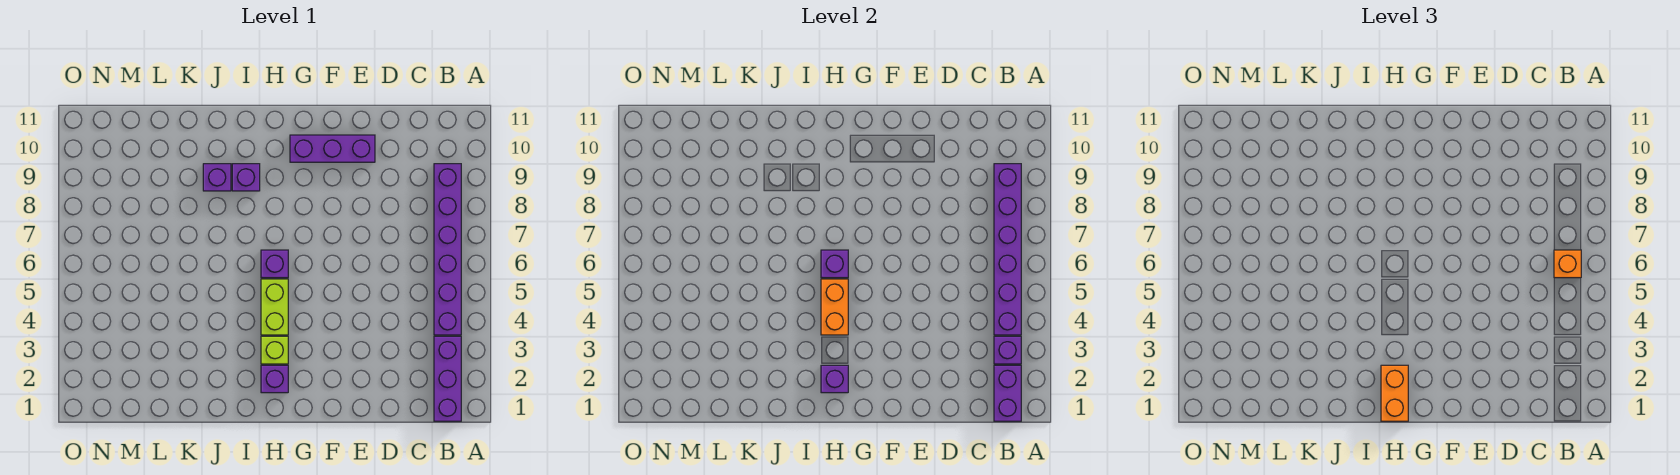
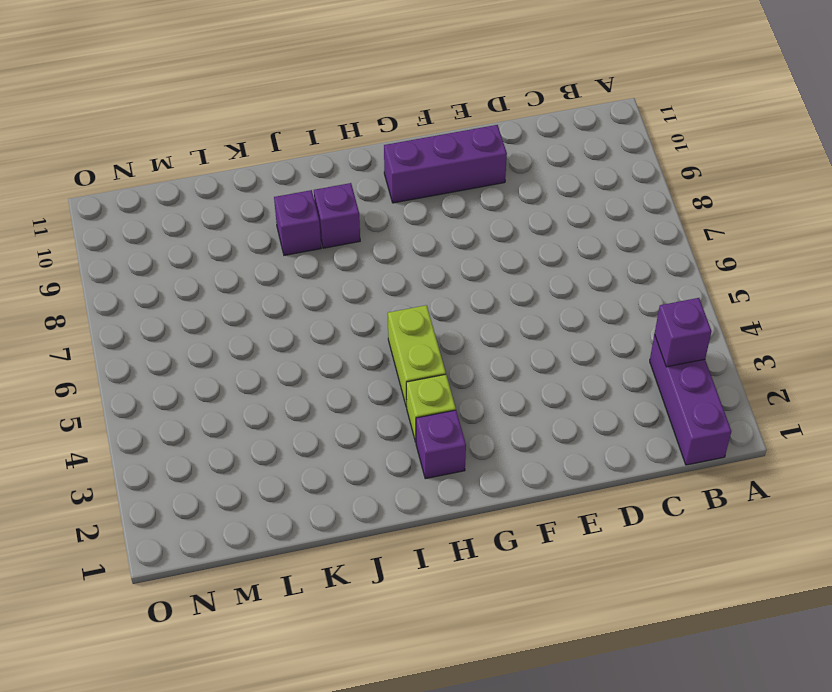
none -> purple 1x6 brick [434,164,461,335]
none -> purple 1x1 brick [261,250,288,278]
none -> purple 1x2 brick [994,365,1021,421]

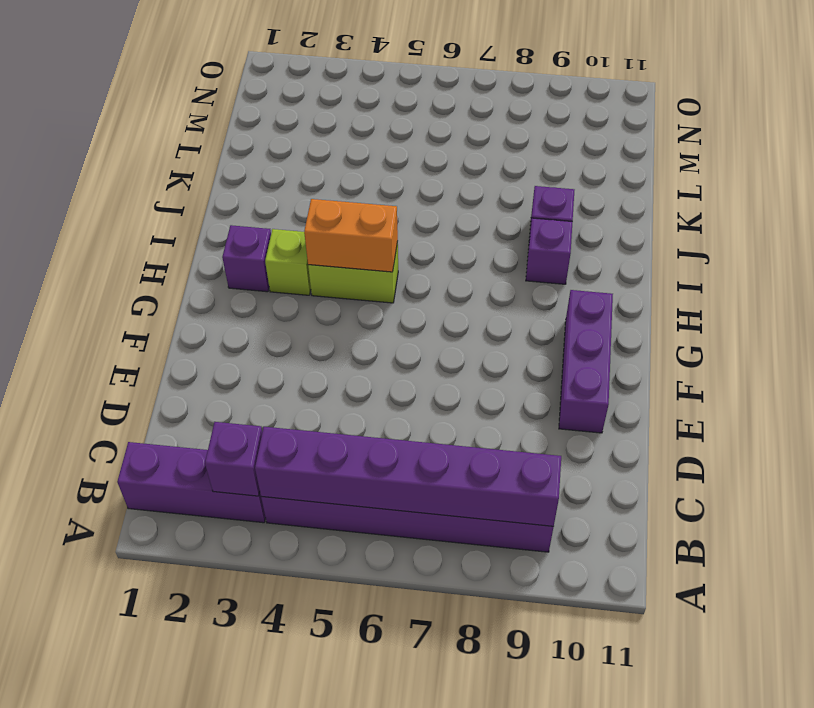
none -> purple 1x1 brick [261,250,288,278]
none -> purple 1x2 brick [994,365,1021,421]
none -> purple 1x1 brick [821,365,848,393]

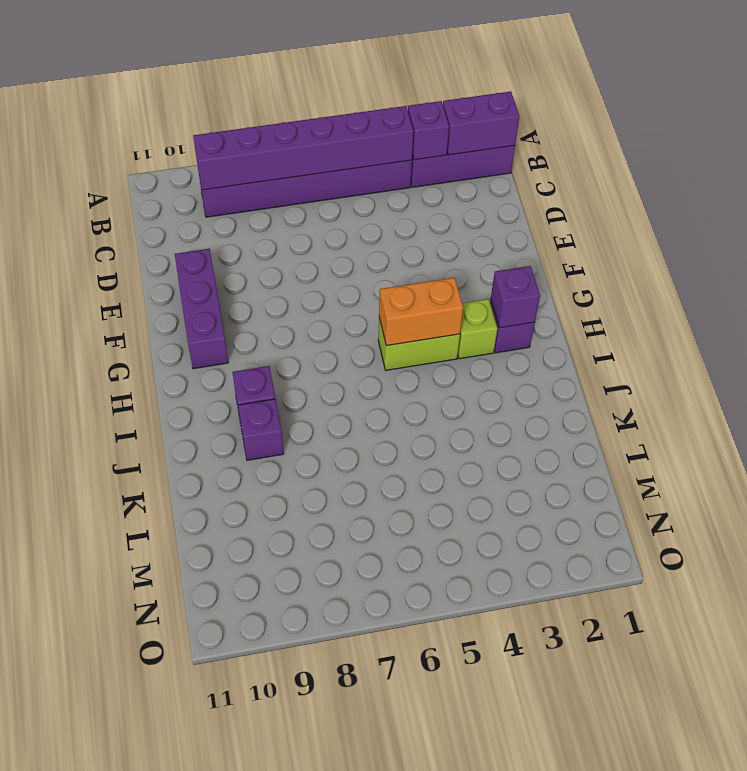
none -> purple 1x1 brick [261,250,288,278]
none -> purple 1x1 brick [821,250,848,278]
none -> orange 1x1 brick [1554,250,1581,278]

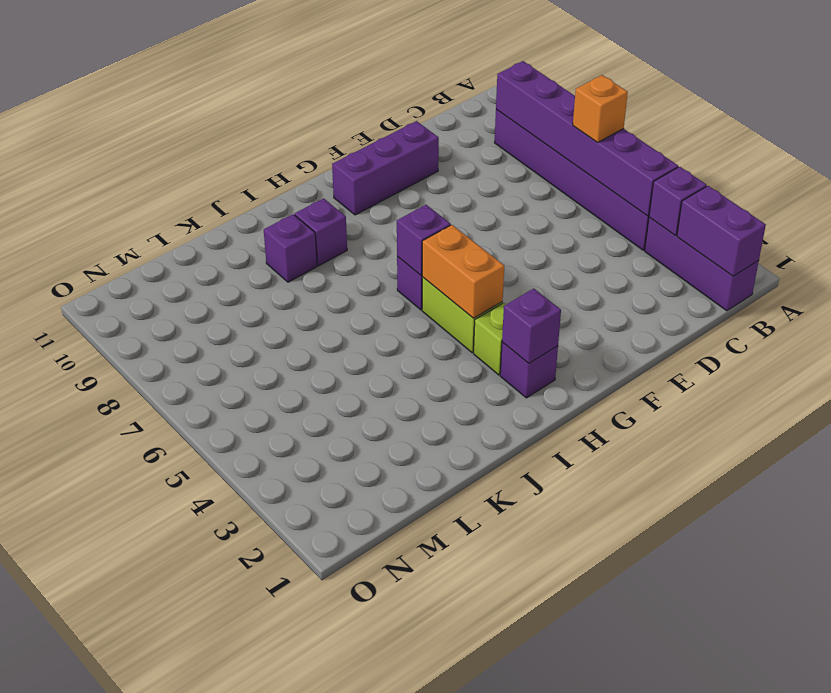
none -> orange 1x2 brick [1381,365,1408,421]

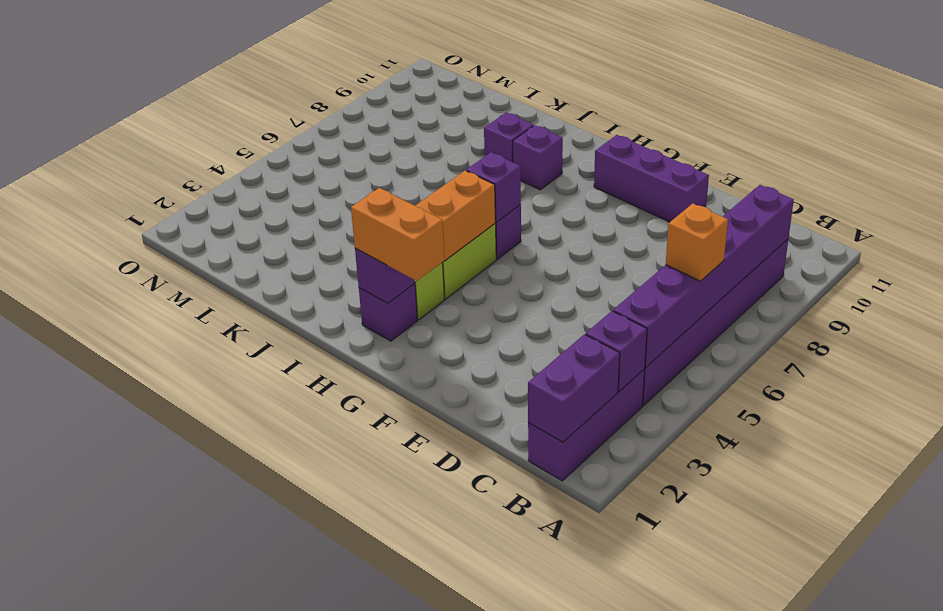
orange 1x2 brick [351,188,445,281] -> orange 1x2 brick turned to [1381,365,1408,421]

